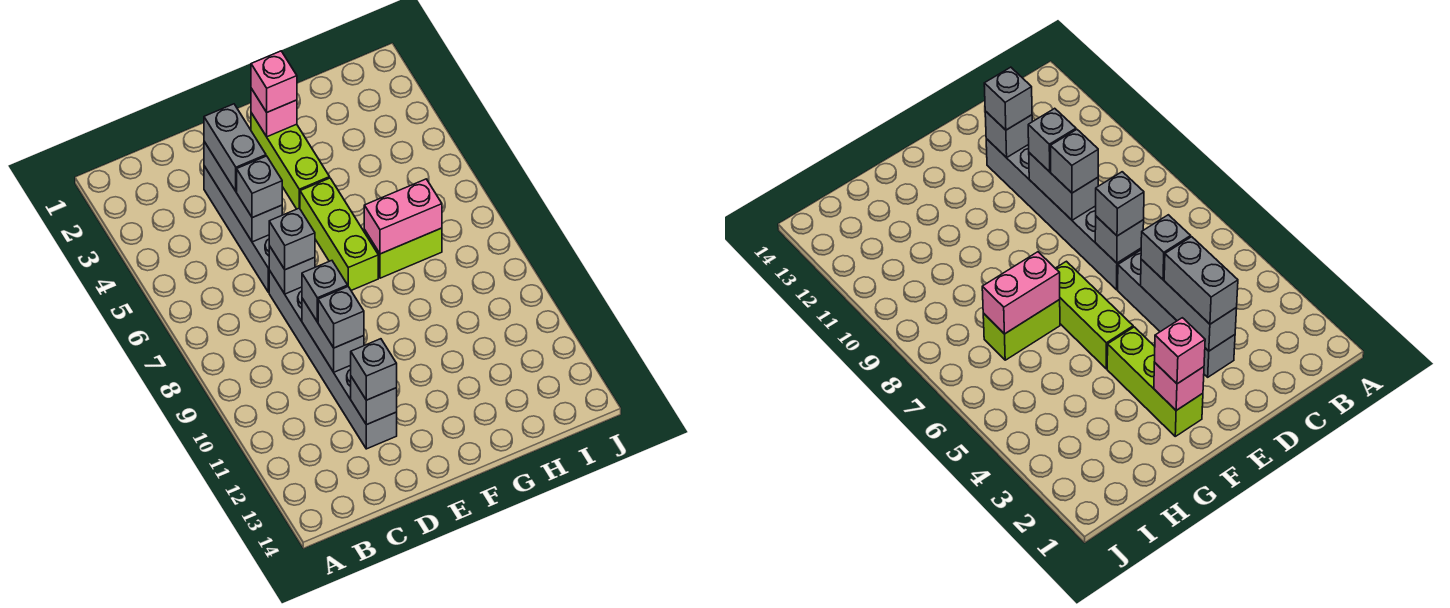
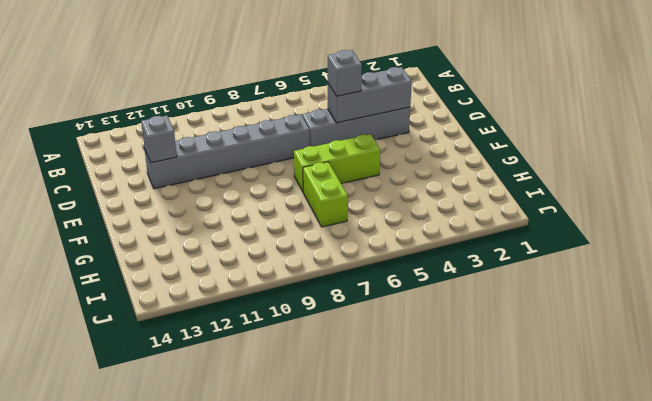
none -> lime 1x3 brick [251,113,330,209]
none -> grey 1x1 brick [269,246,315,294]
none -> grey 1x2 brick [302,298,364,372]

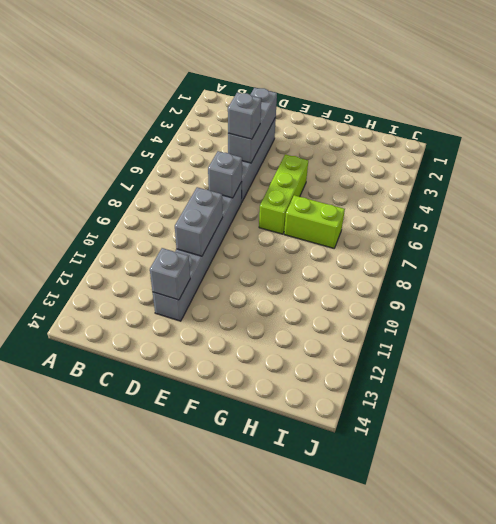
none -> lime 1x3 brick [251,113,330,209]
none -> pink 1x1 brick [251,88,297,137]
none -> pink 1x2 brick [364,179,442,254]

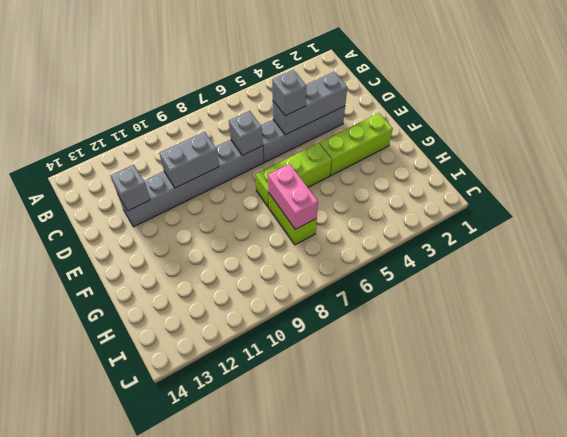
none -> pink 1x1 brick [251,88,297,137]
none -> grey 1x2 brick [204,104,266,191]
none -> grey 1x1 brick [269,208,315,270]

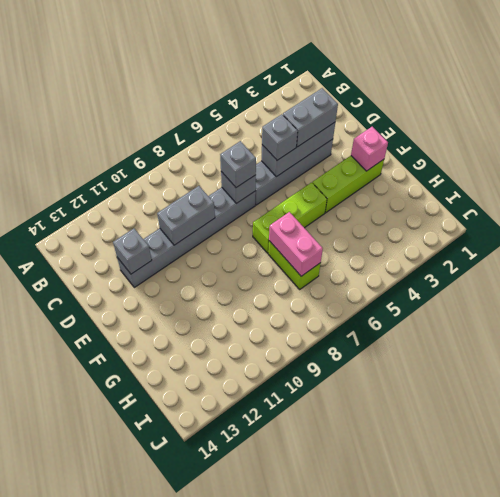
none -> grey 1x1 brick [302,261,348,322]
none -> grey 1x1 brick [318,287,364,348]
none -> grey 1x1 brick [351,339,397,400]

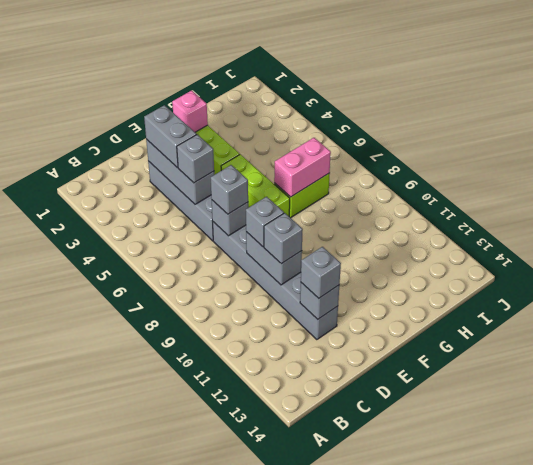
none -> pink 1x1 brick [251,51,297,112]

